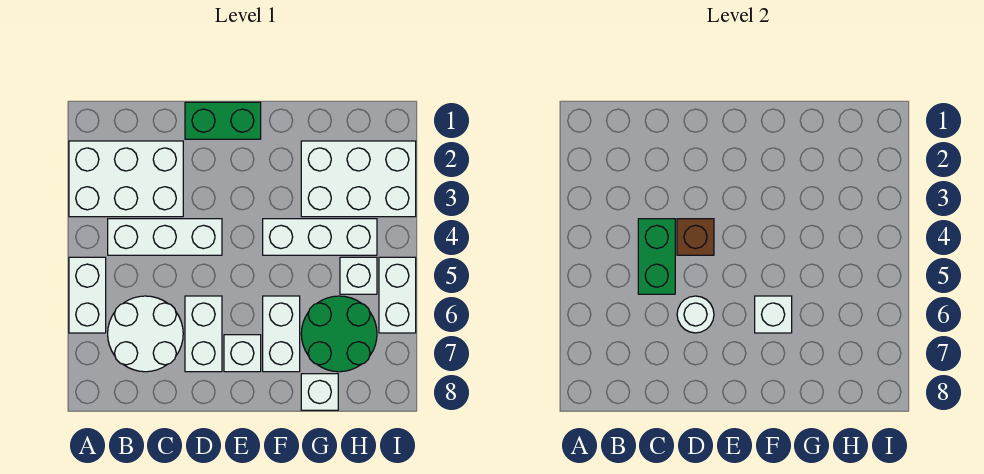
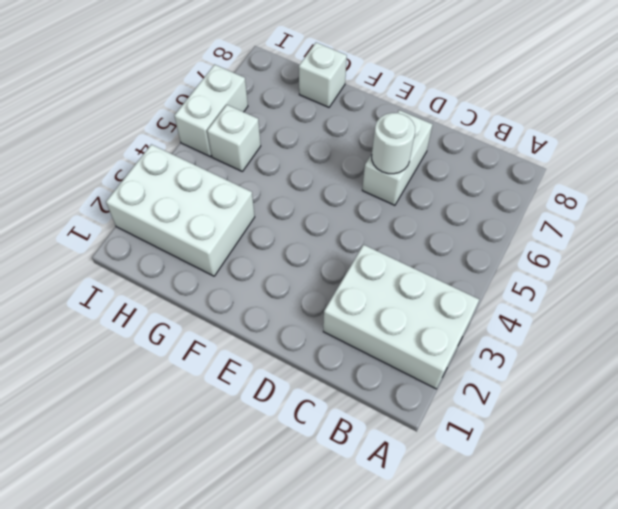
none -> white 1x2 brick [69,257,106,333]
none -> white 1x3 brick [108,219,222,255]
none -> white 2x2 round brick [108,296,183,372]

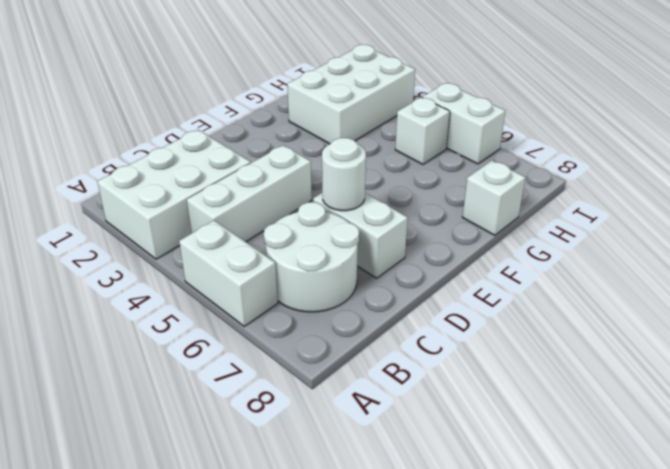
none -> green 1x2 brick [185,102,261,139]
none -> white 1x1 brick [224,335,261,372]
none -> white 1x3 brick [263,219,377,255]

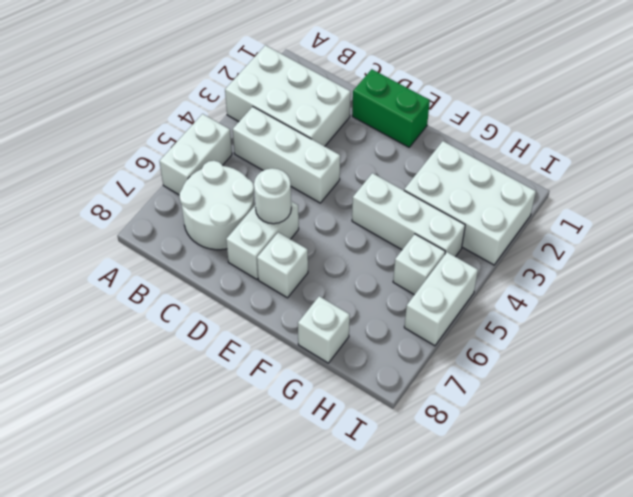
none -> white 1x2 brick [263,296,300,372]
none -> green 2x2 round brick [301,296,377,372]
none -> green 1x2 brick [638,219,675,294]

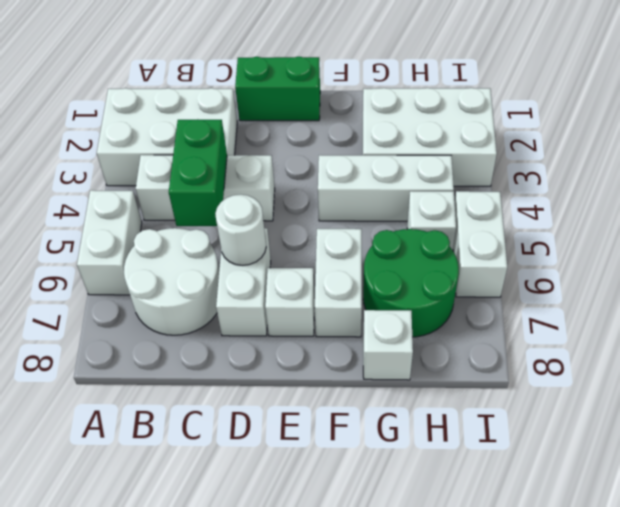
none -> brown 1x1 brick [677,219,714,255]
none -> white 1x1 brick [755,296,792,333]

